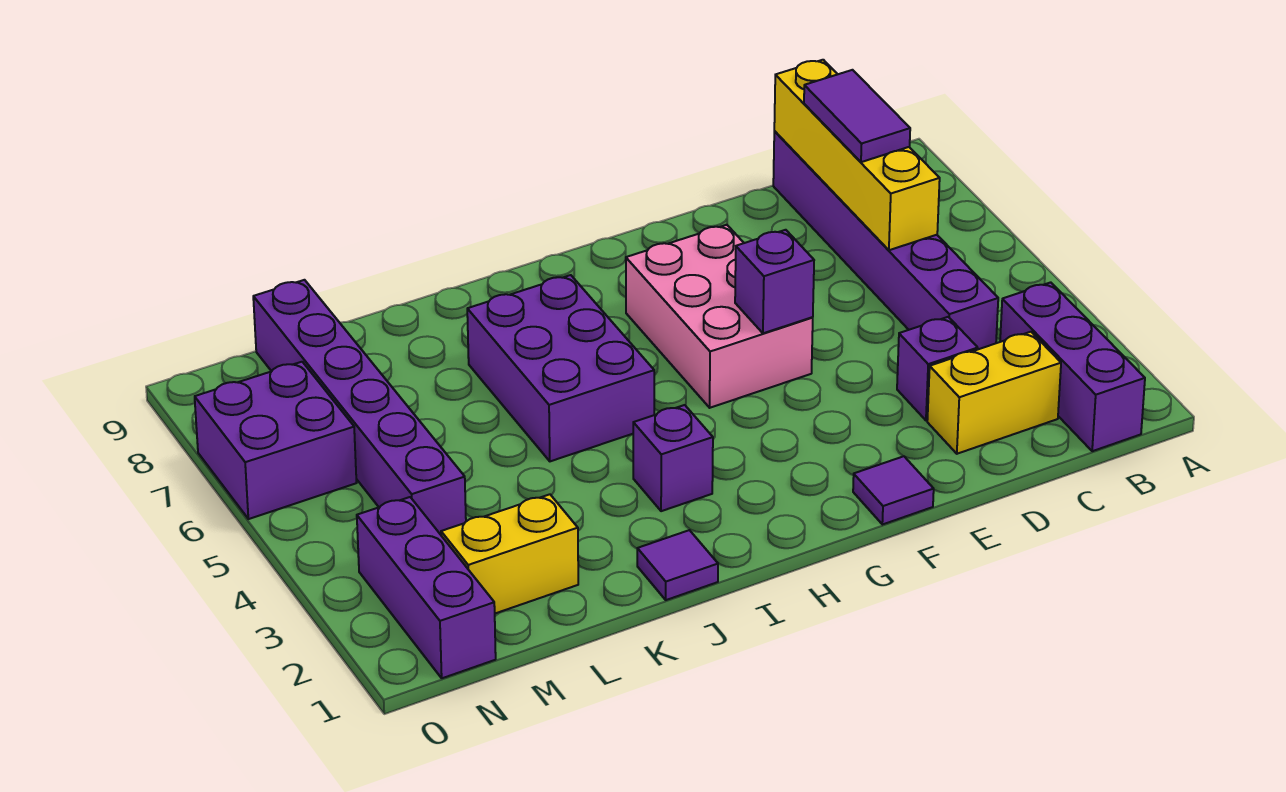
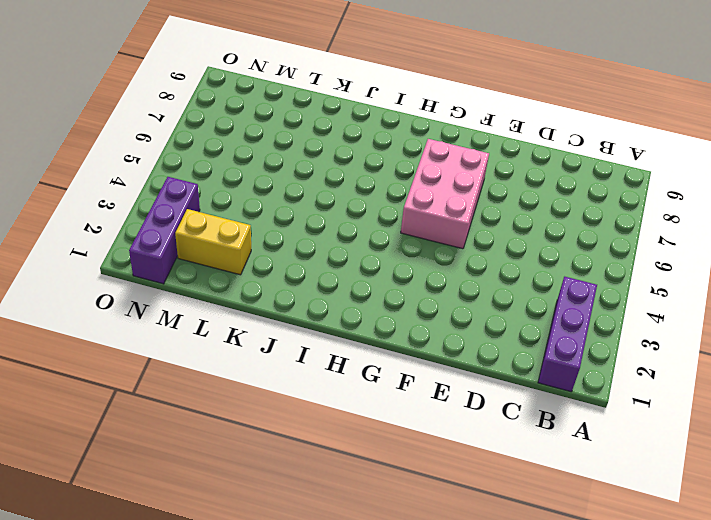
none -> yellow 1x2 brick [927,332,1061,454]
none -> purple 1x6 brick [773,131,998,349]
none -> purple 1x1 brick [897,317,978,421]

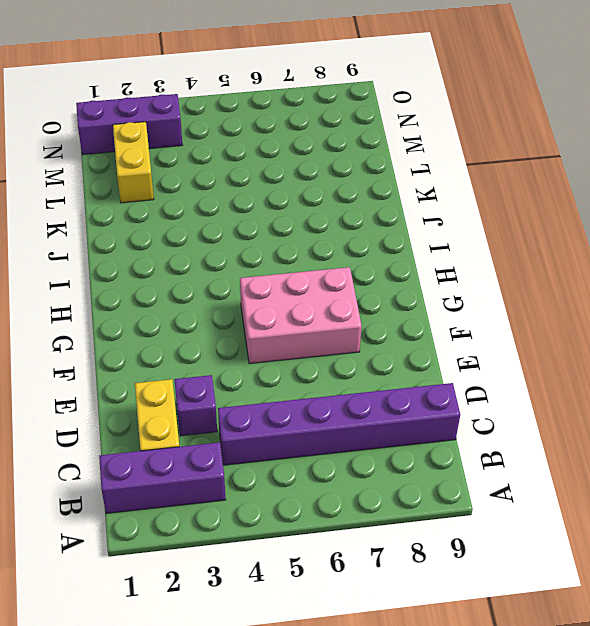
none -> purple 1x1 tile [853,456,934,525]
none -> purple 1x1 brick [633,405,713,511]
none -> purple 2x3 brick [467,275,654,461]

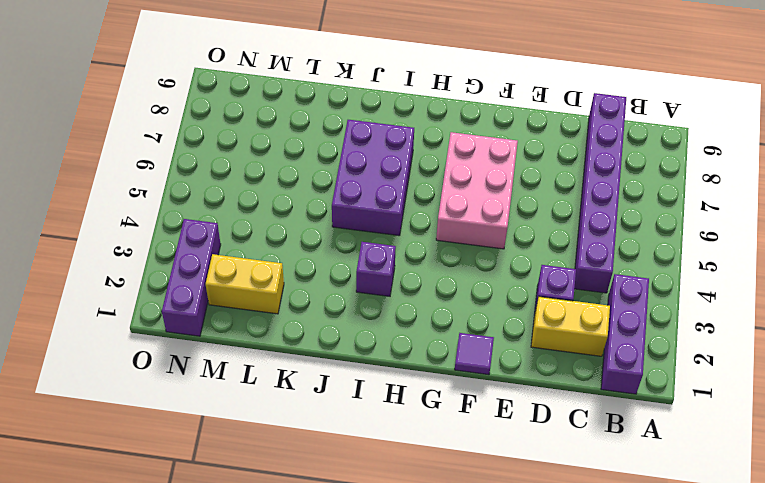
none -> purple 1x1 tile [637,530,718,600]
none -> purple 1x6 brick [253,280,466,535]
none -> purple 2x2 brick [195,362,356,519]

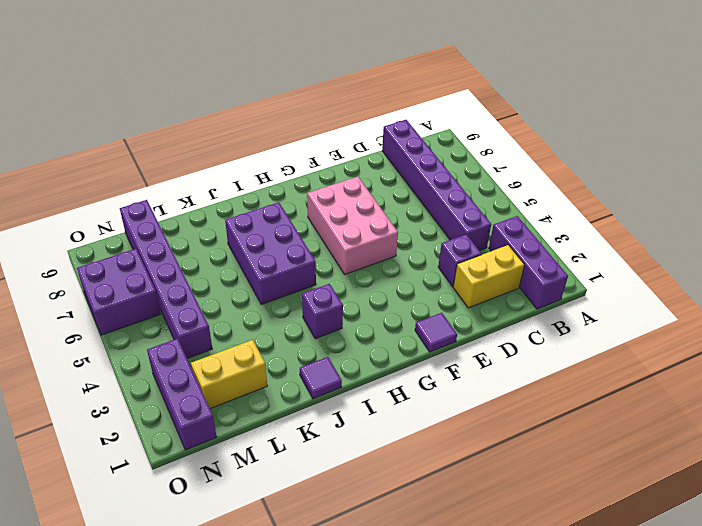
none -> yellow 1x4 brick [774,60,940,250]
none -> purple 1x1 brick [735,230,814,333]
none -> purple 1x2 tile [804,70,910,162]

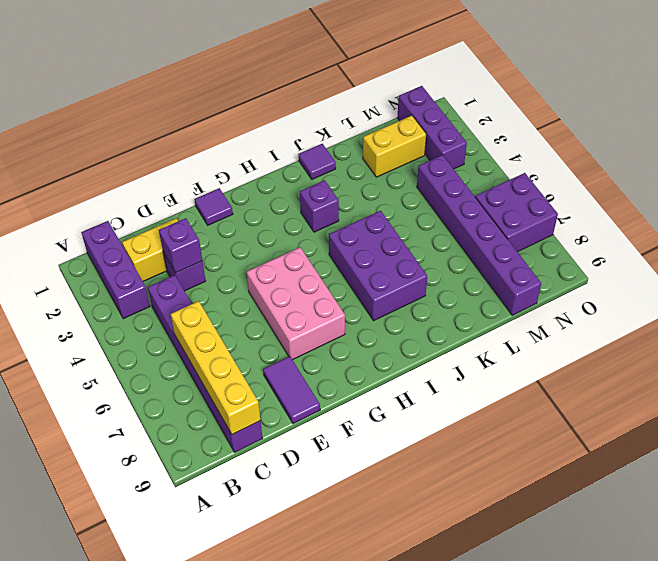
purple 1x1 brick [159,218,202,273] -> purple 1x1 brick moved to [735,230,814,333]
purple 1x2 tile [263,356,320,424] -> purple 1x2 tile moved to [804,70,910,162]

